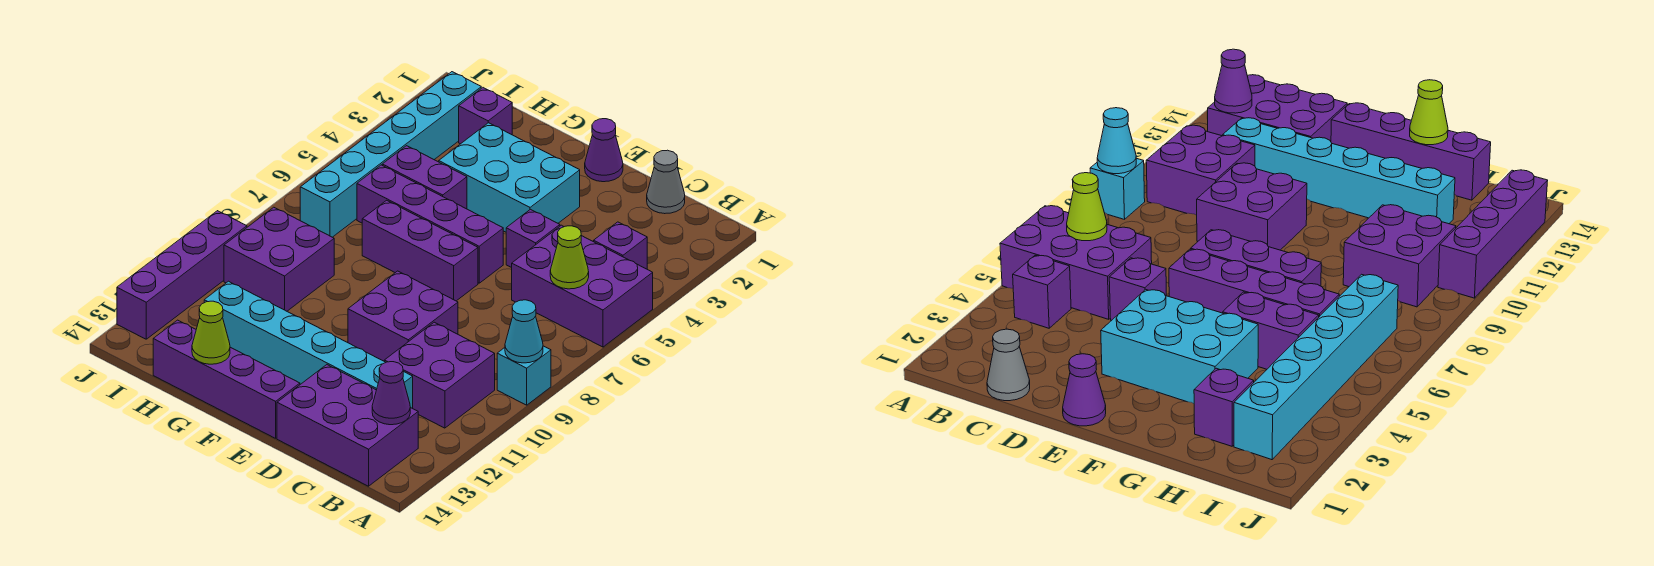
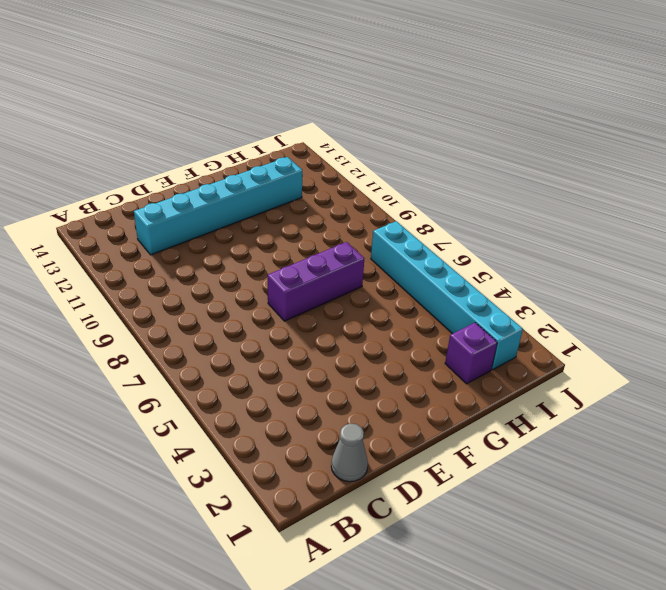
none -> purple 2x3 brick [512,225,653,347]
none -> cyan 1x1 brick [497,346,551,405]
none -> purple 1x1 brick [594,222,647,269]

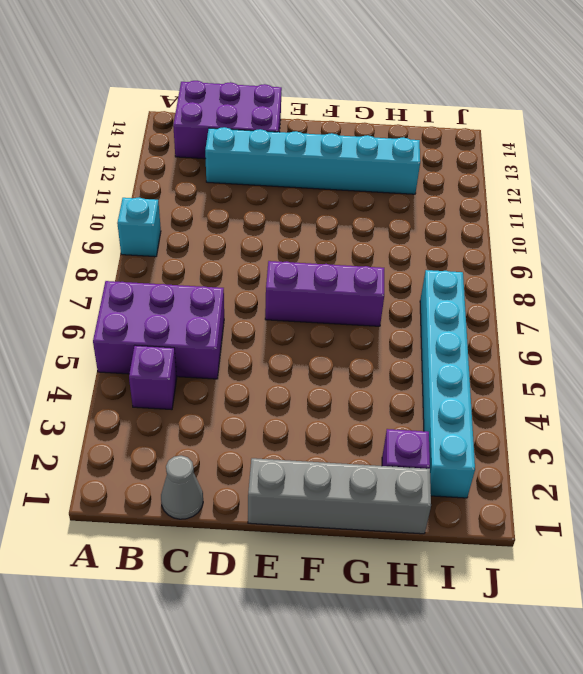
grey 1x4 brick [248,458,431,534] -> purple 1x1 cone [585,119,623,182]
none -> purple 2x2 brick [384,322,495,428]
none -> purple 1x1 brick [506,209,560,268]
none -> purple 2x2 brick [348,271,458,361]

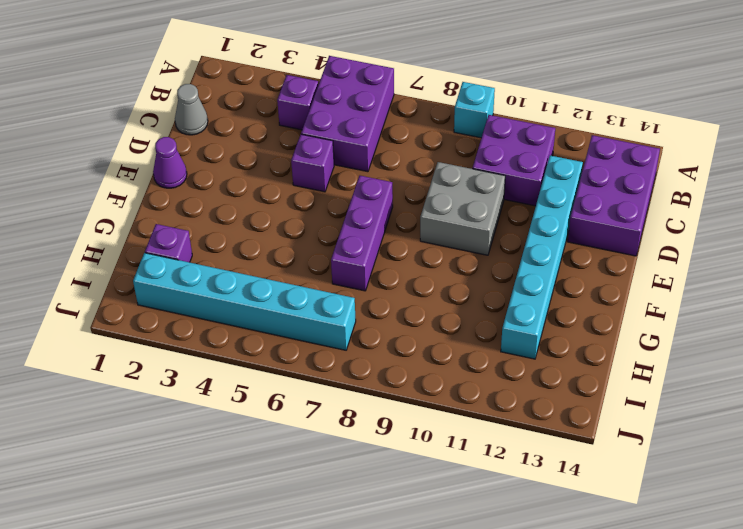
grey 2x2 brick [420,162,505,255] -> purple 2x2 brick [348,271,458,361]
none -> cyan 2x3 brick [439,123,580,232]
none -> purple 1x4 brick [357,165,503,283]
none -> purple 1x4 brick [153,320,300,438]

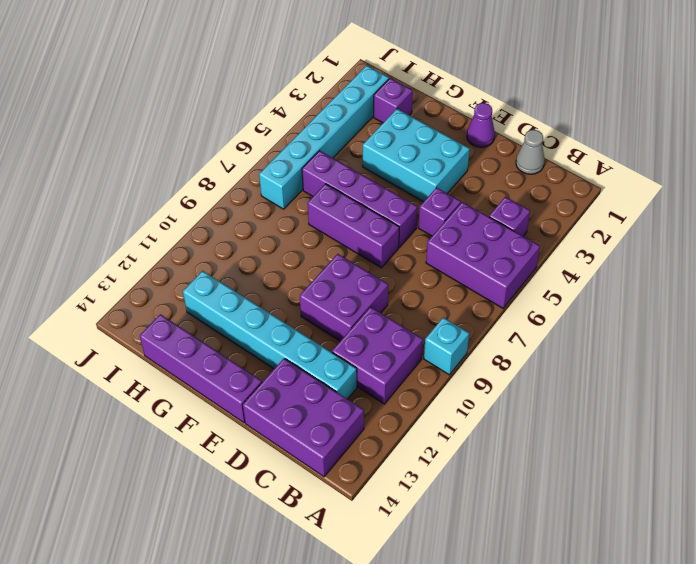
none -> purple 1x2 brick [382,146,467,209]
none -> purple 2x2 brick [224,207,334,311]
none -> purple 1x4 brick [117,211,247,339]

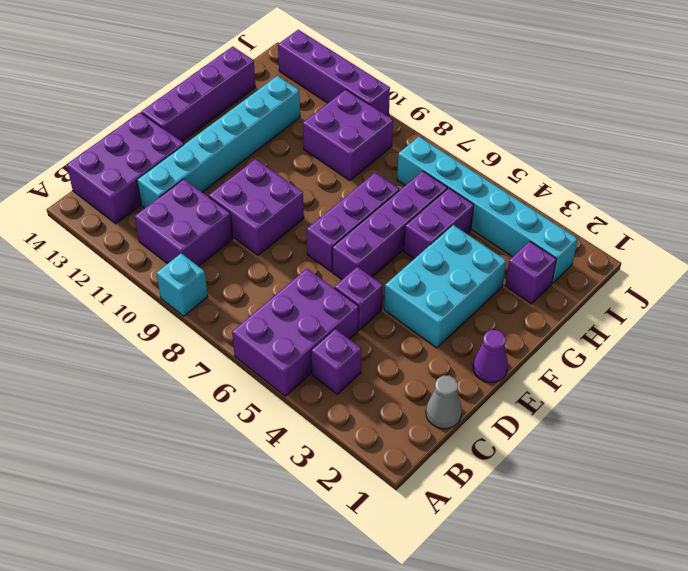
none -> cyan 1x1 cone [505,300,543,363]
none -> lime 1x1 cone [550,226,589,289]
none -> purple 1x1 cone [372,362,410,425]

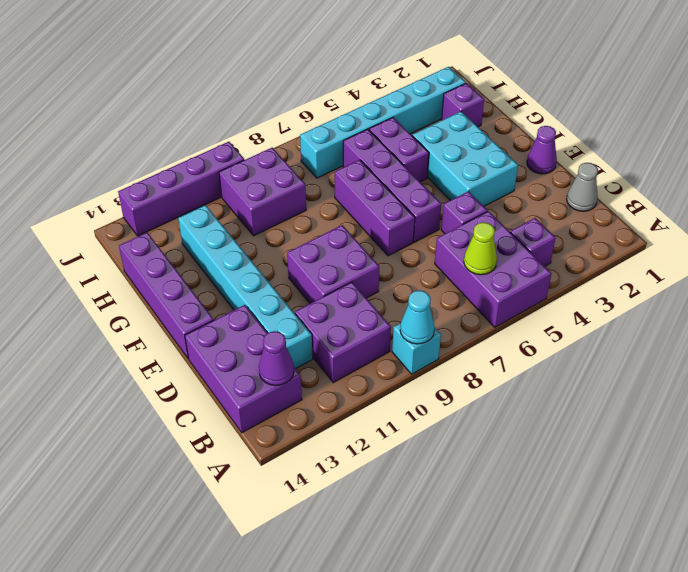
none -> lime 1x1 cone [192,301,230,364]

